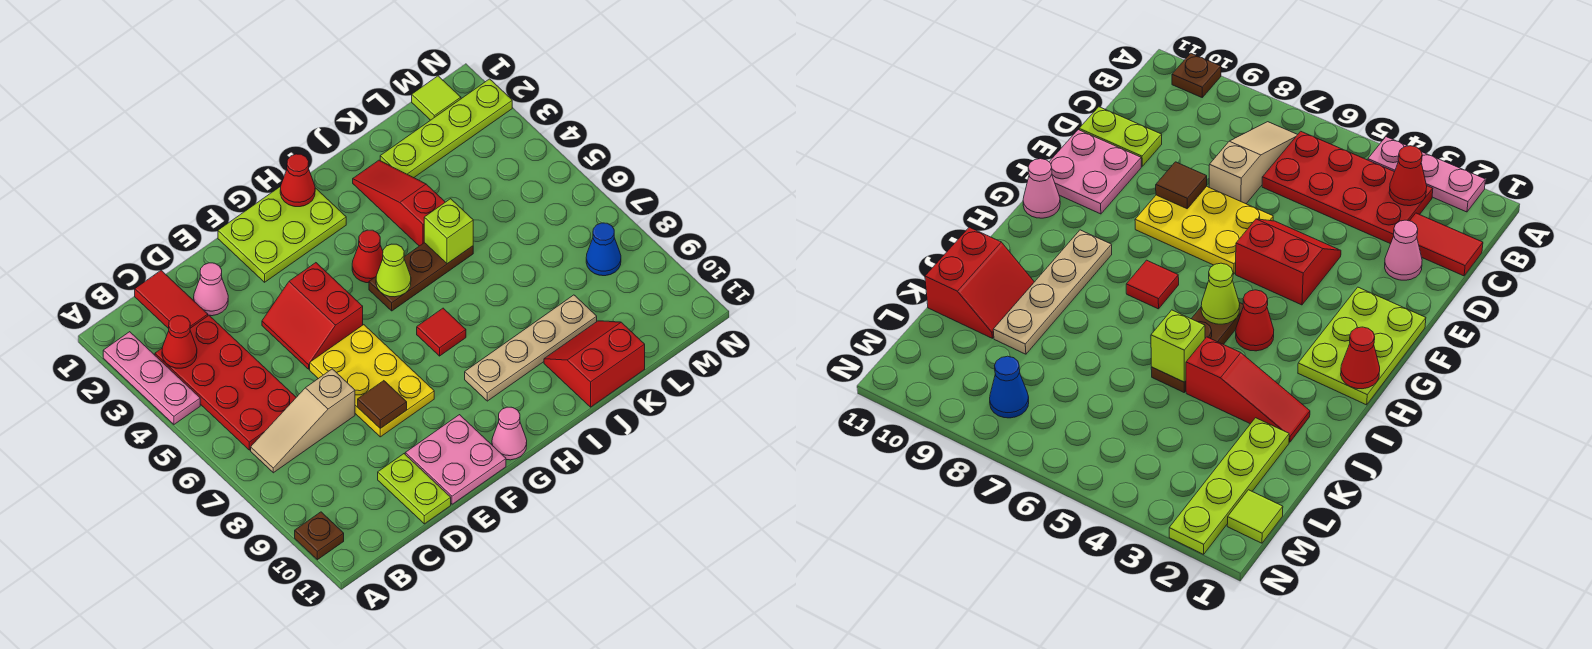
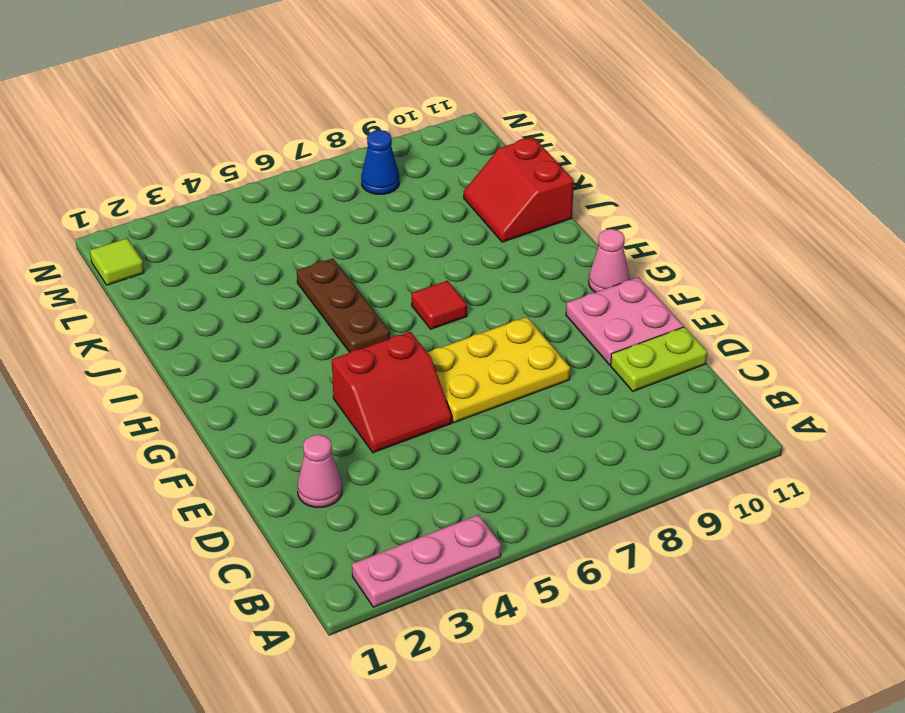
none -> brown 1x1 plate [295,512,344,560]
none -> red 2x4 plate [155,315,296,450]
none -> tan 1x3 slope [251,369,355,473]

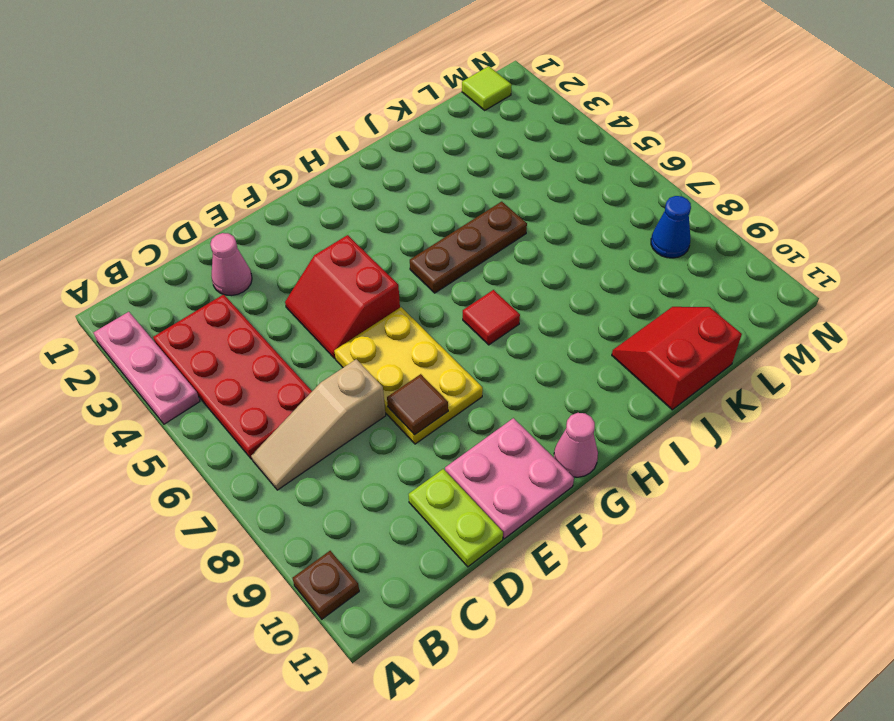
none -> red 1x2 tile [135,270,208,329]
none -> lime 2x3 plate [218,186,346,282]
none -> red 1x1 cone [352,230,383,283]

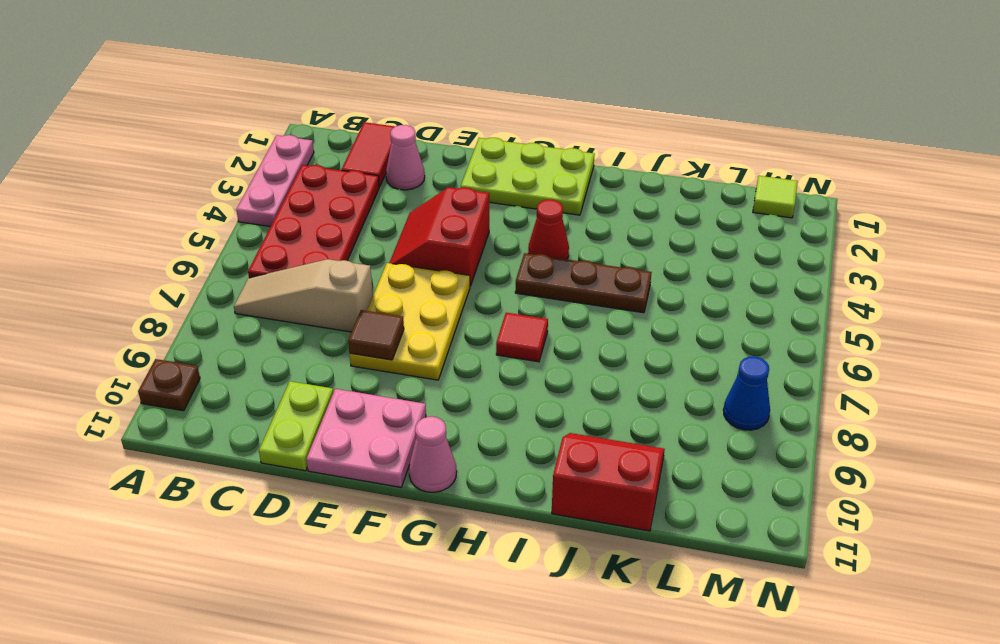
none -> tan 1x4 plate [465,295,597,401]
none -> red 1x3 slope [353,160,445,246]
none -> lime 1x4 plate [380,79,512,178]

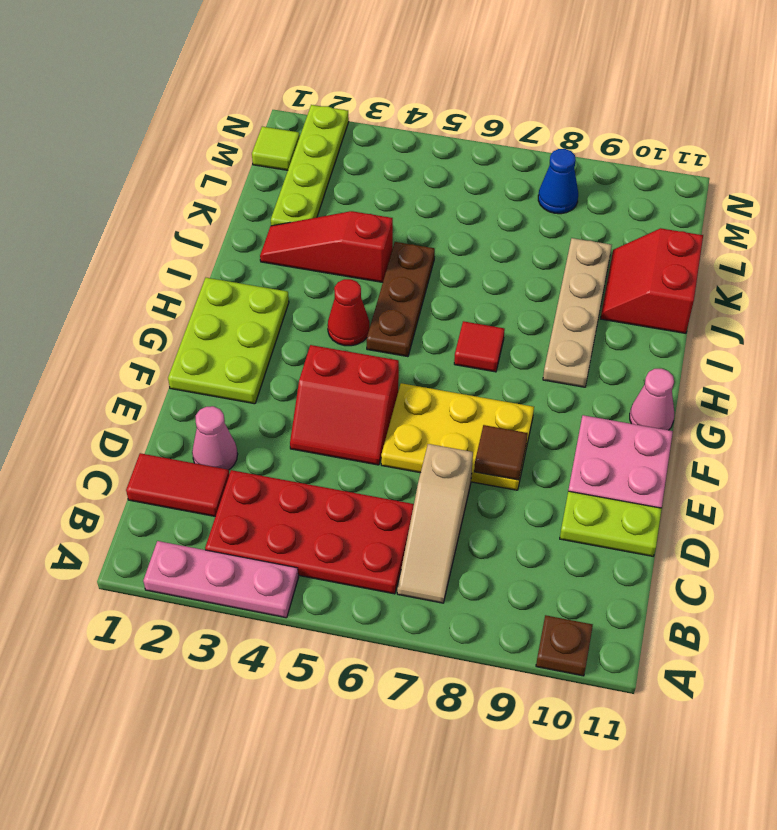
none -> red 1x1 cone [162,316,197,368]
none -> red 1x1 cone [280,154,315,207]
none -> lime 1x1 cone [376,244,411,297]

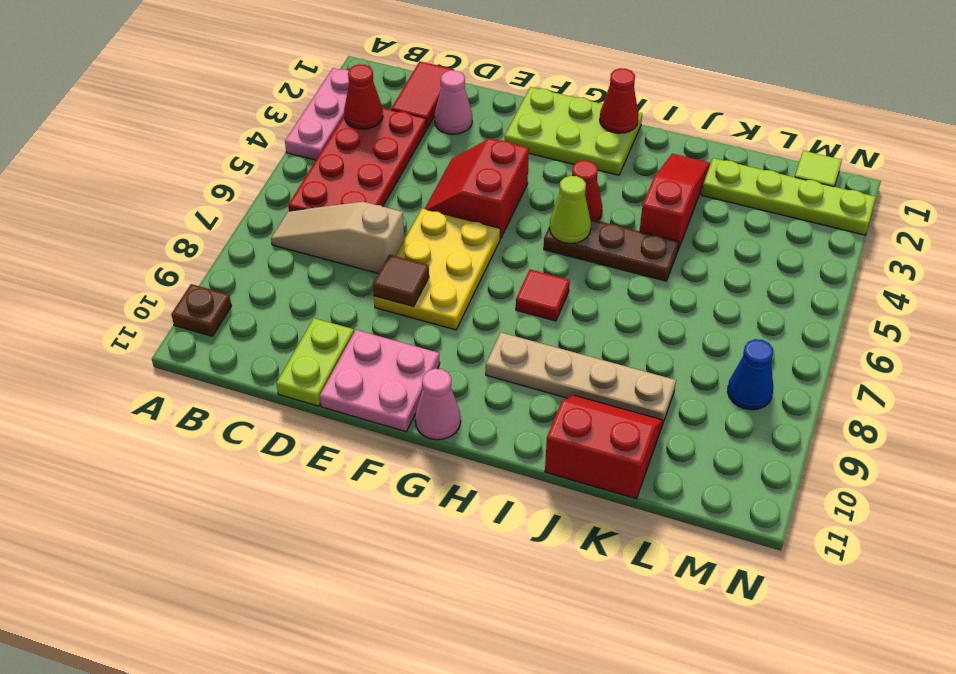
none -> lime 1x1 brick [424,199,473,264]

